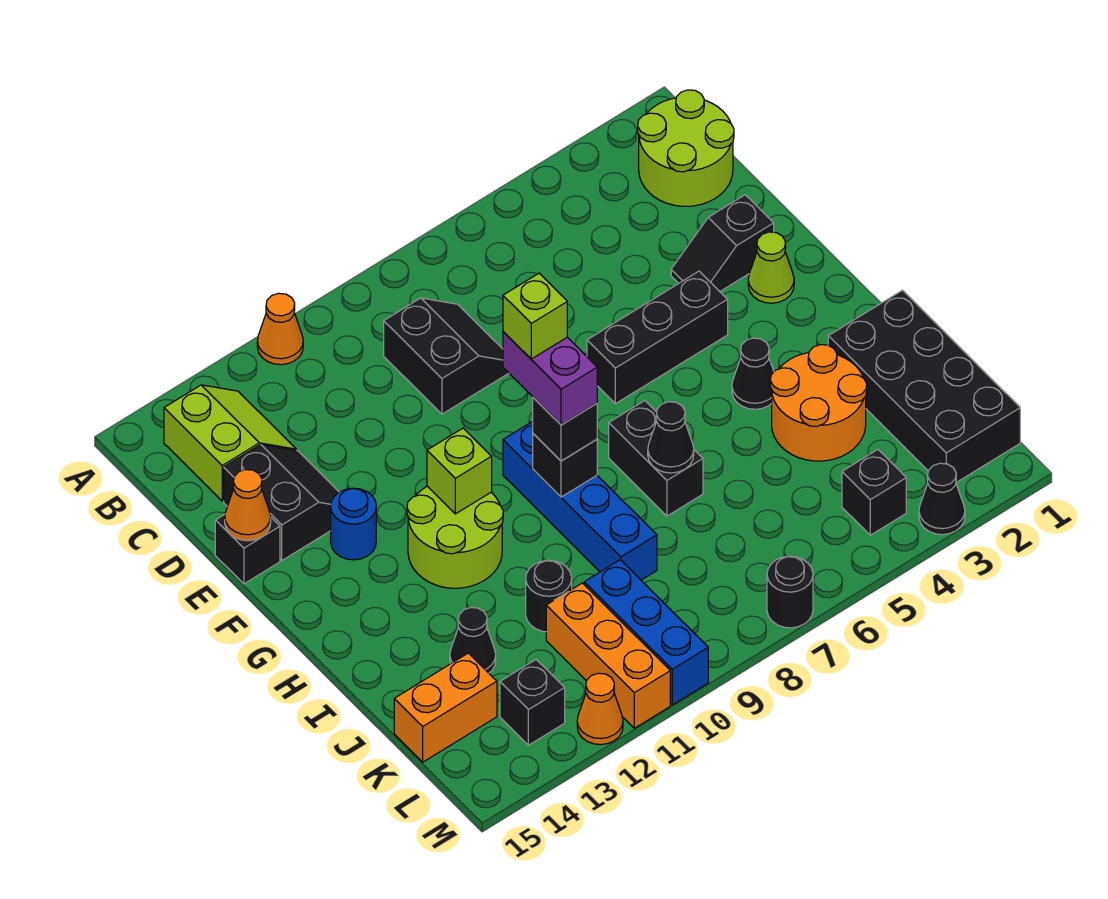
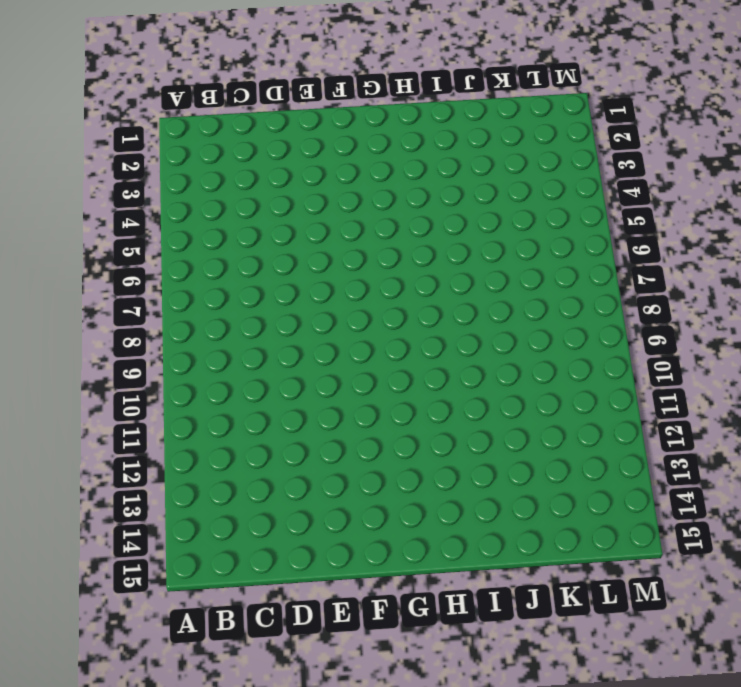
none -> orange 1x1 cone [257,293,303,365]
none -> lime 2x2 round brick [638,90,734,206]
none -> lime 2x2 slope [164,385,296,501]
none -> black 2x2 slope [384,298,509,414]

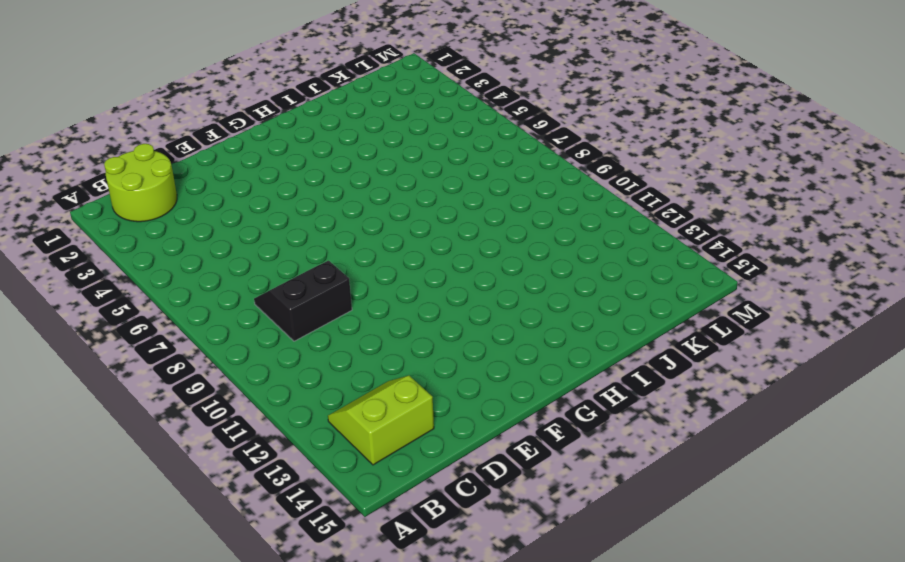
none -> orange 1x1 cone [257,293,303,365]
none -> black 2x2 slope [224,444,339,560]
none -> black 1x2 slope [671,195,774,291]
none -> black 1x1 brick [215,515,280,584]

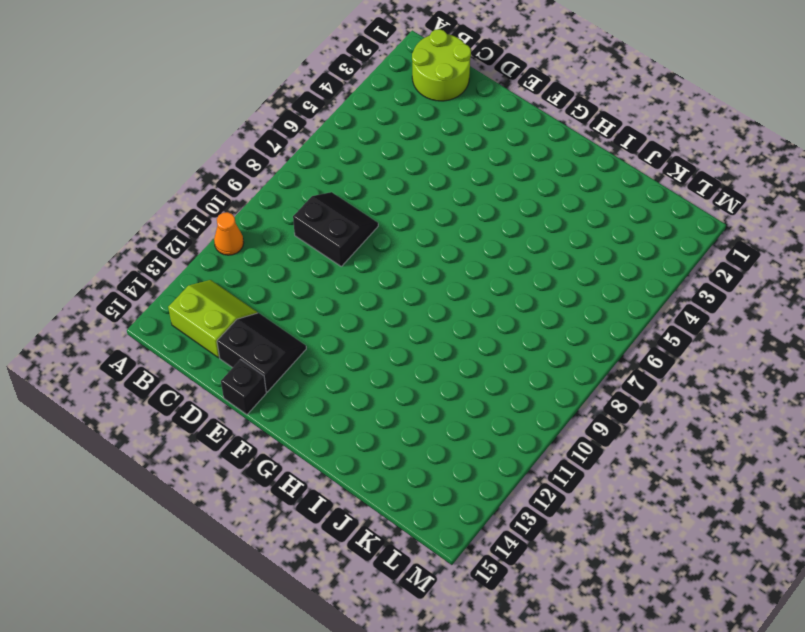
none -> black 1x2 slope [671,195,774,291]
none -> lime 1x1 cone [748,232,794,303]
none -> black 1x3 brick [587,271,728,404]
none -> blue 1x1 round brick [331,488,376,560]

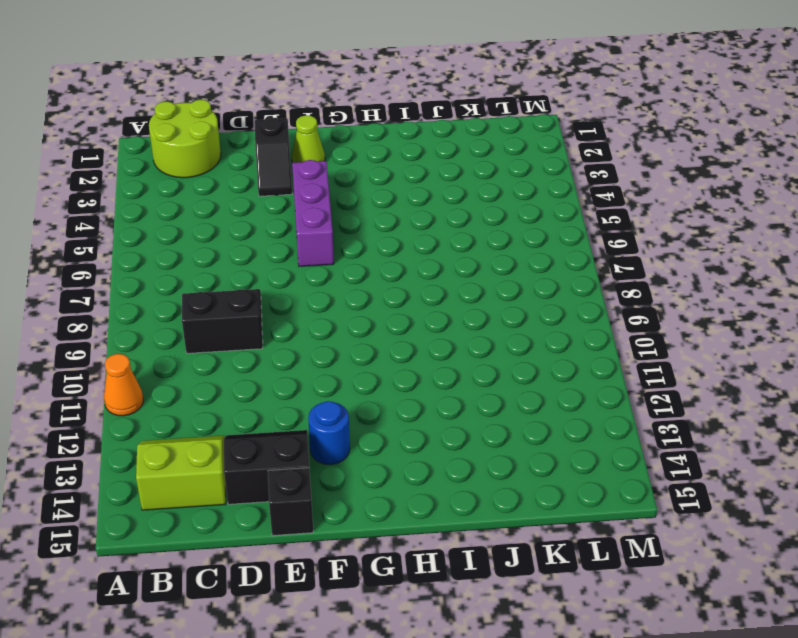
purple 1x3 brick [292,160,334,266] -> black 1x3 brick [587,271,728,404]
none -> blue 1x4 brick [503,421,657,580]
none -> lime 2x2 round brick [407,486,503,588]
none -> black 1x1 cone [732,338,774,409]
none -> black 1x2 brick [609,401,703,516]

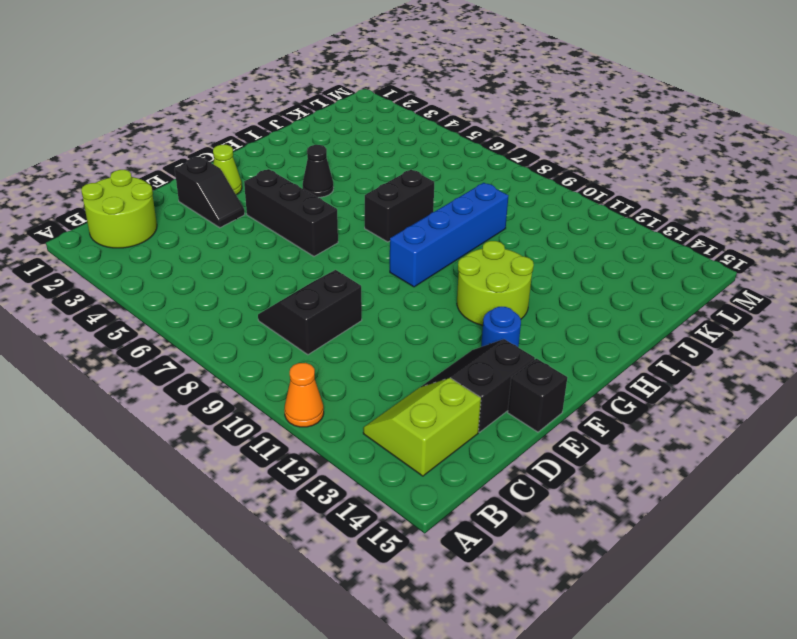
none -> black 2x4 brick [828,290,1020,483]
none -> orange 2x2 round brick [770,345,867,461]
none -> black 1x1 round brick [526,561,572,632]
none -> black 1x1 cone [450,608,496,673]

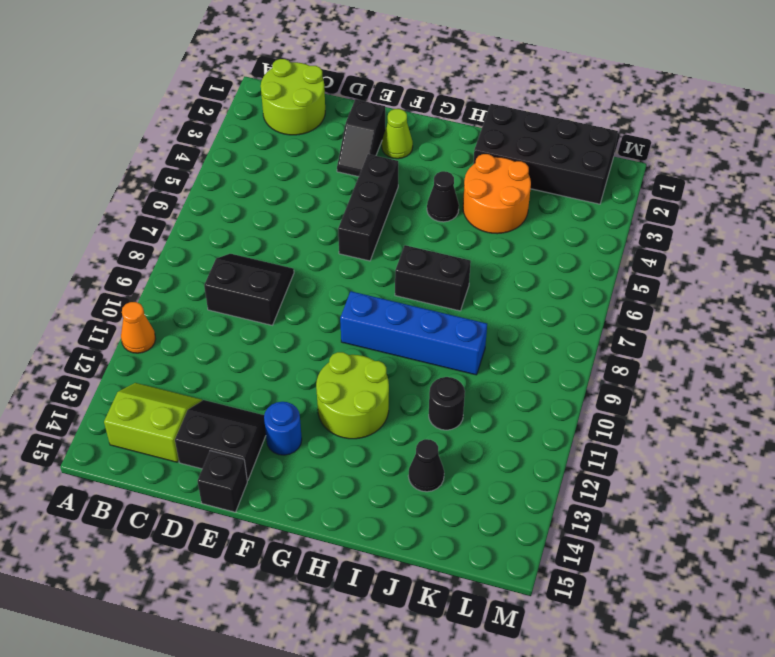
none -> blue 1x3 brick [584,560,708,705]
none -> orange 1x3 brick [546,583,670,728]
none -> orange 1x2 brick [394,653,497,762]
none -> black 1x1 brick [842,450,906,535]

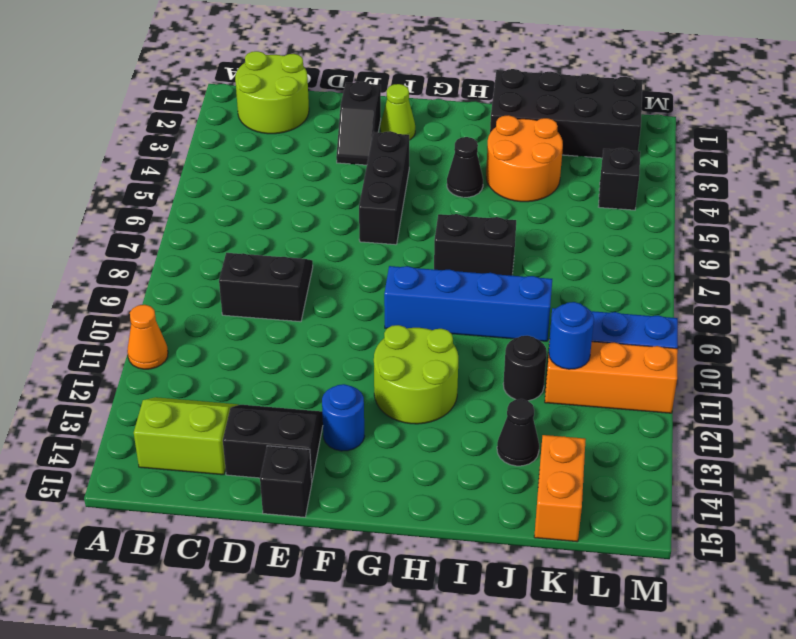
blue 1x1 round brick [549,302,594,369] -> none
none -> black 1x1 brick [500,660,565,745]
none -> black 1x1 cone [919,463,965,535]
none -> black 1x1 round brick [767,556,813,628]
none -> orange 1x1 cone [577,673,623,745]

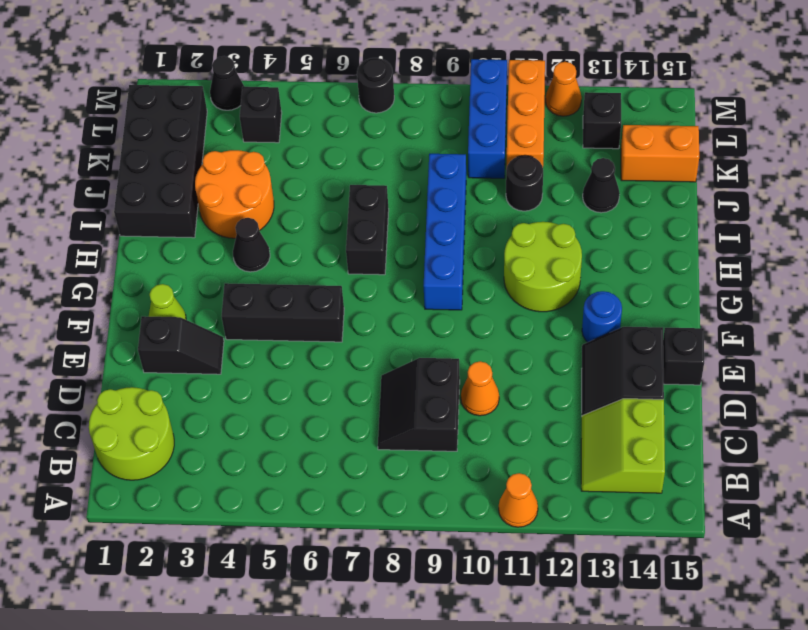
orange 1x1 cone [461,361,499,416] -> orange 1x1 cone moved to [225,470,271,541]
none -> lime 1x1 brick [427,428,492,514]
none -> black 1x1 brick [533,434,597,497]
none -> black 1x1 cone [648,402,694,473]
none -> black 1x1 brick [533,398,597,461]

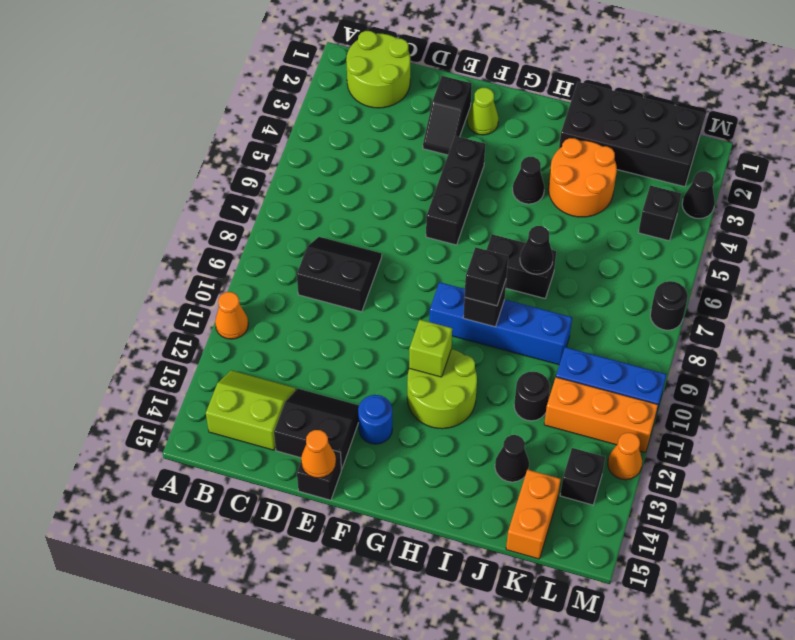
none -> purple 1x2 brick [503,332,597,425]
none -> lime 1x1 brick [503,273,567,359]

